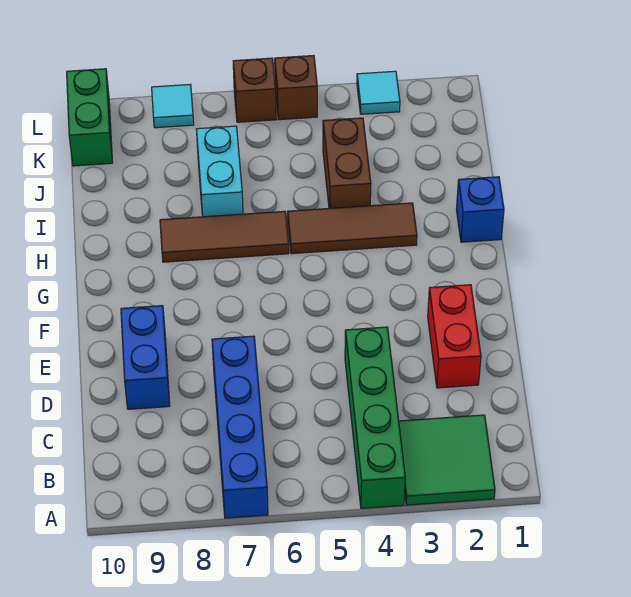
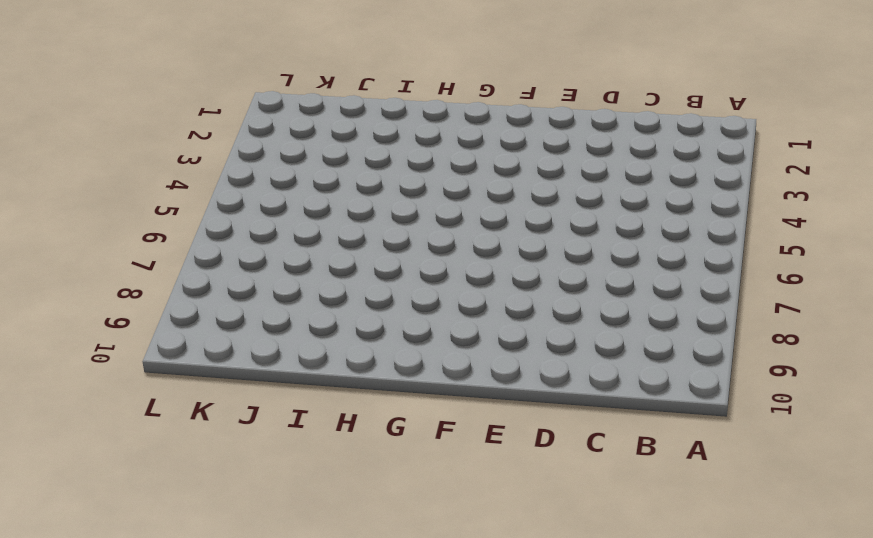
none -> green 2x2 tile [399,415,495,505]
none -> green 1x4 brick [345,327,405,508]
none -> blue 1x4 brick [212,336,268,518]

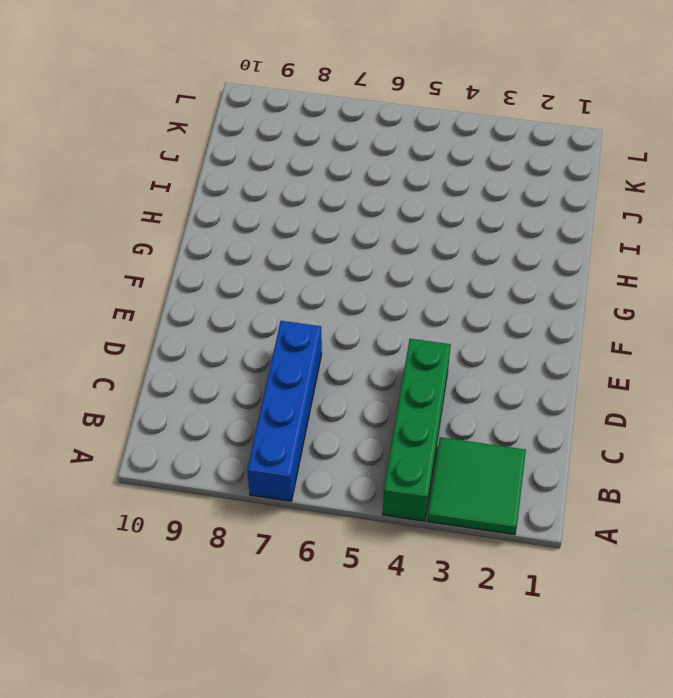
none -> red 1x2 brick [428,285,481,388]
none -> blue 1x2 brick [121,306,170,409]
none -> blue 1x1 brick [456,177,504,242]

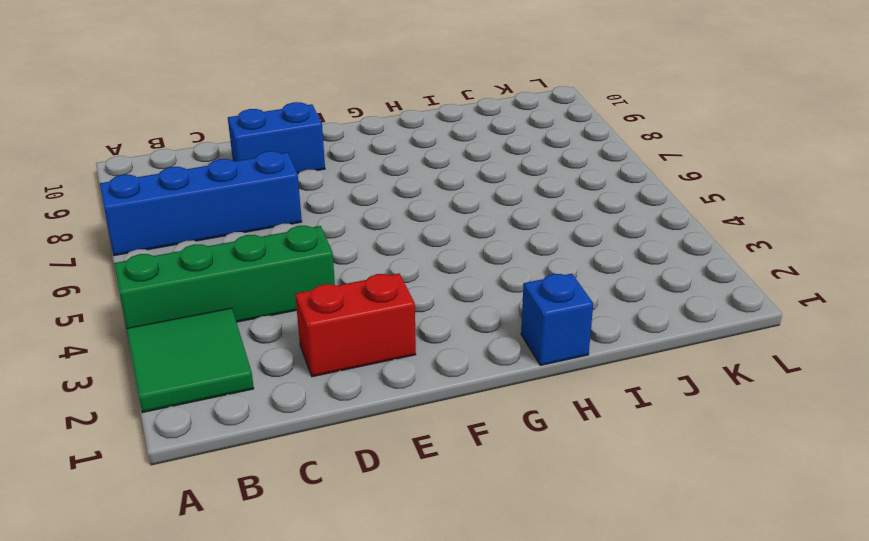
none -> brown 1x3 tile [288,203,417,254]
none -> brown 1x3 tile [160,211,289,262]
none -> brown 1x2 brick [323,118,371,208]

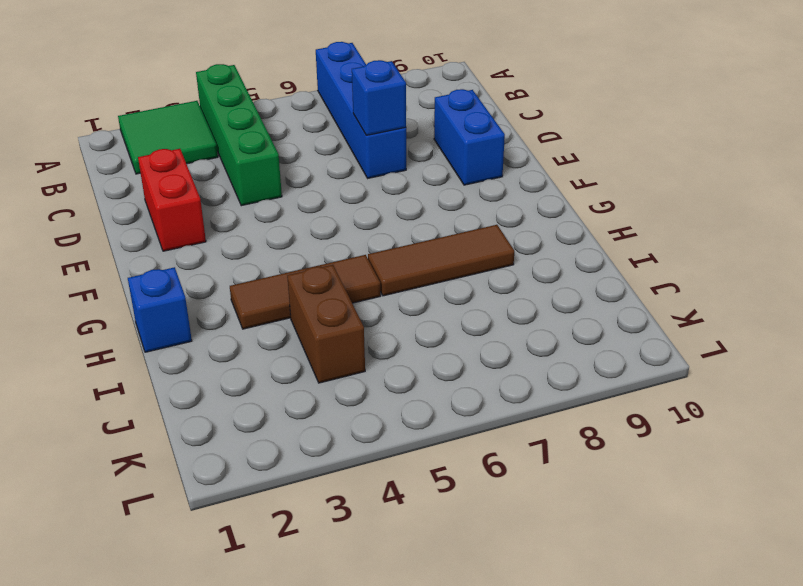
blue 1x1 brick [352,60,406,135] -> none
none -> cyan 1x2 brick [196,126,243,217]
none -> green 1x2 brick [67,69,113,166]
none -> cyan 1x1 tile [357,71,400,114]

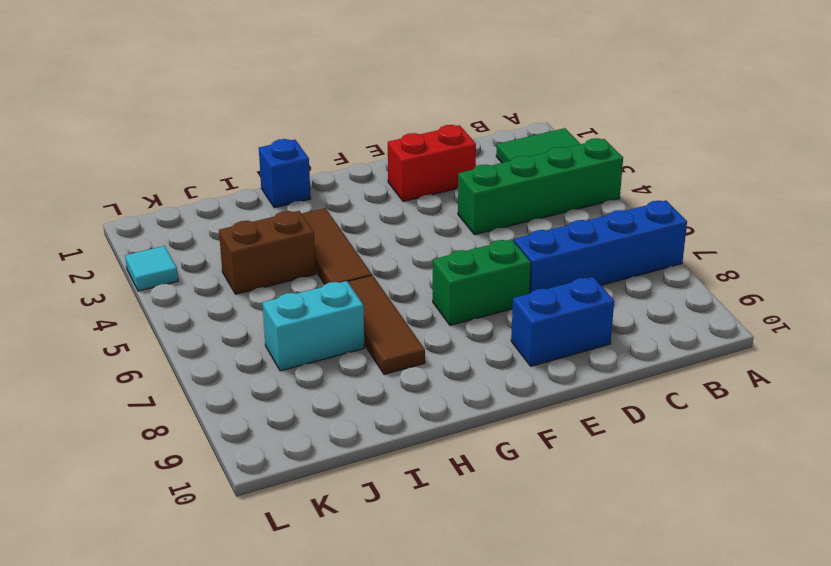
green 1x2 brick [433,239,531,325] -> green 1x2 brick moved to [67,69,113,166]
none -> brown 1x1 brick [275,56,317,120]
none -> brown 1x1 brick [233,58,276,122]
none -> cyan 1x1 tile [152,85,194,128]

